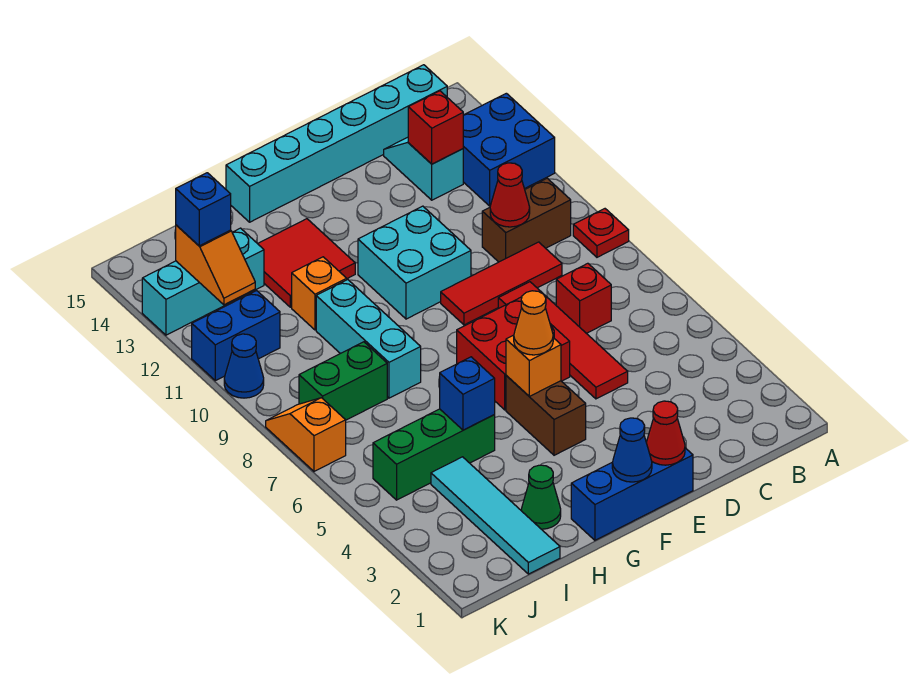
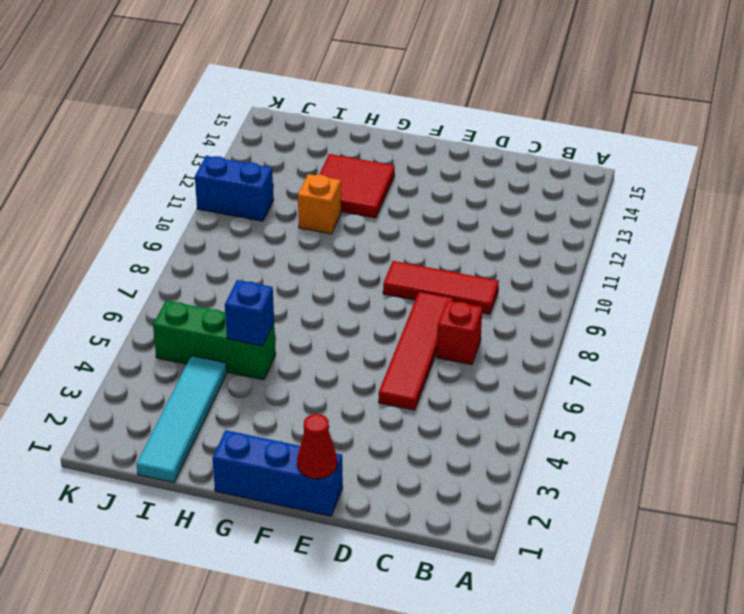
none -> red 1x1 plate [573,209,629,257]
none -> blue 2x2 brick [463,93,555,206]
none -> brown 1x2 brick [482,178,571,262]
none -> cyan 1x6 brick [226,65,447,222]

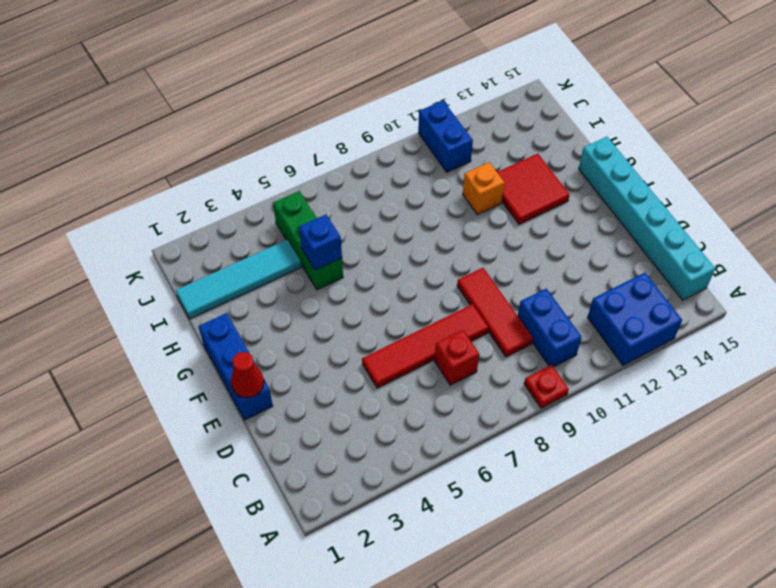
blue 1x2 brick [518,288,582,367] -> brown 1x2 brick [482,178,571,262]
none -> cyan 1x2 slope [384,137,463,200]
none -> red 2x2 brick [457,297,570,410]
none -> cyan 2x2 brick [358,206,471,319]
none -> brown 1x2 brick [506,375,586,455]

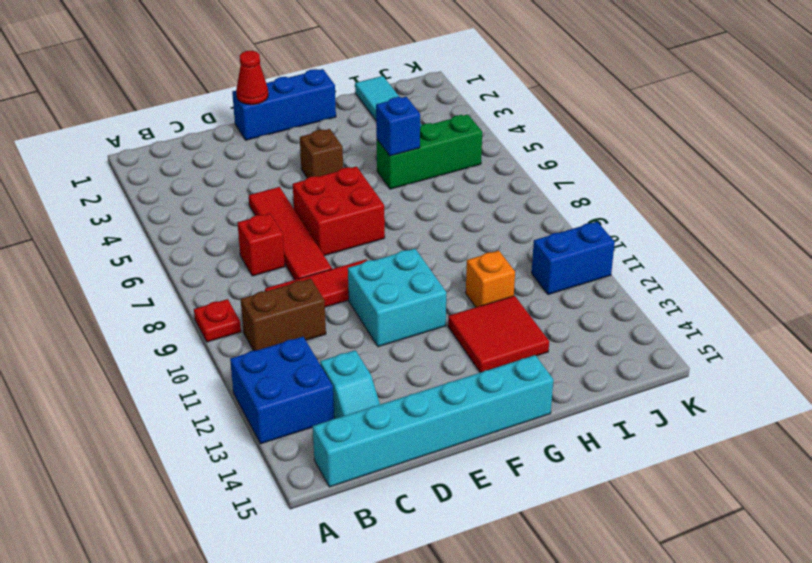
brown 1x1 brick [300,129,343,178] -> brown 1x2 brick [506,375,586,455]
none -> green 1x1 cone [521,465,561,529]
none -> cyan 1x3 brick [316,280,421,398]
none -> green 1x2 brick [299,342,387,420]
none -> cyan 1x3 brick [142,228,264,335]

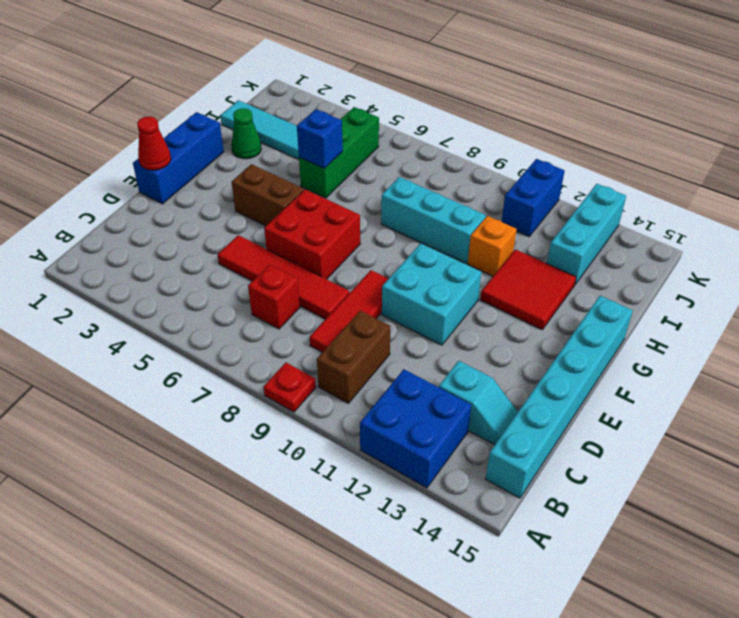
none -> green 1x2 brick [299,342,387,420]
none -> orange 1x2 slope [266,398,346,471]
none -> blue 1x1 cone [224,334,264,398]
none -> red 1x1 cone [490,163,530,227]

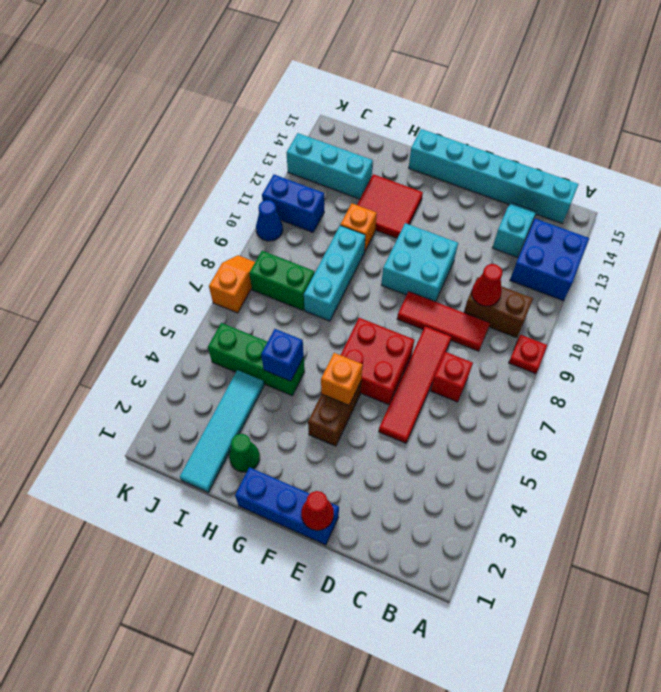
none -> red 1x1 brick [408,91,463,164]
none -> blue 1x1 cone [612,418,652,482]
none -> orange 1x2 slope [176,225,255,305]
none -> orange 1x1 cone [514,291,553,355]

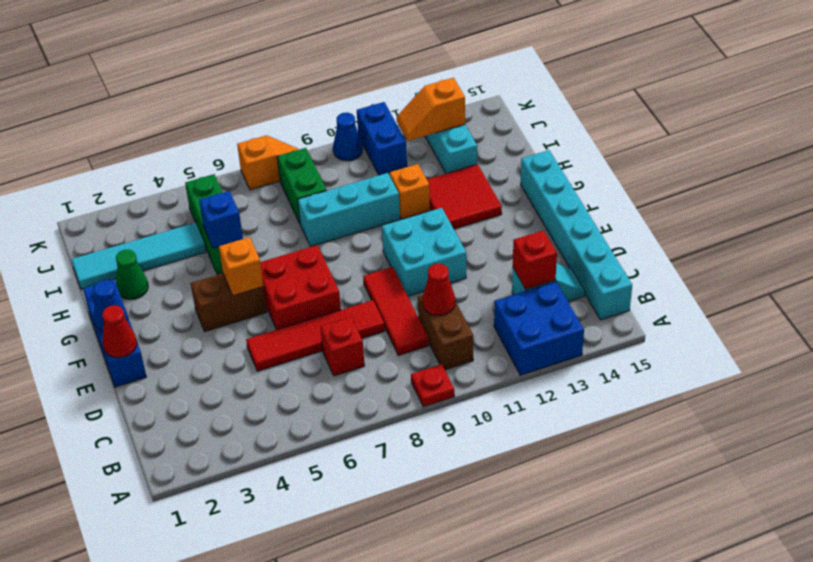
none -> orange 1x1 cone [514,291,553,355]
none -> blue 1x1 brick [176,173,231,246]

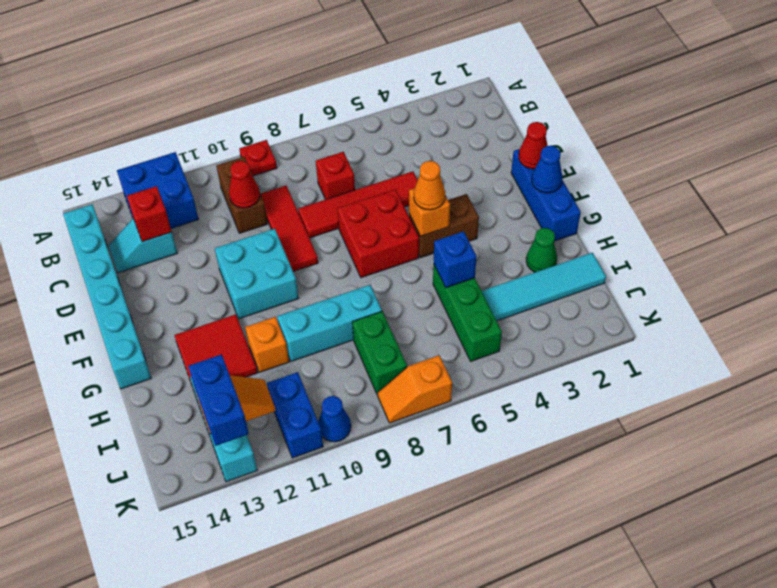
blue 1x2 brick [188,354,249,446] -> blue 1x1 brick [176,173,231,246]

